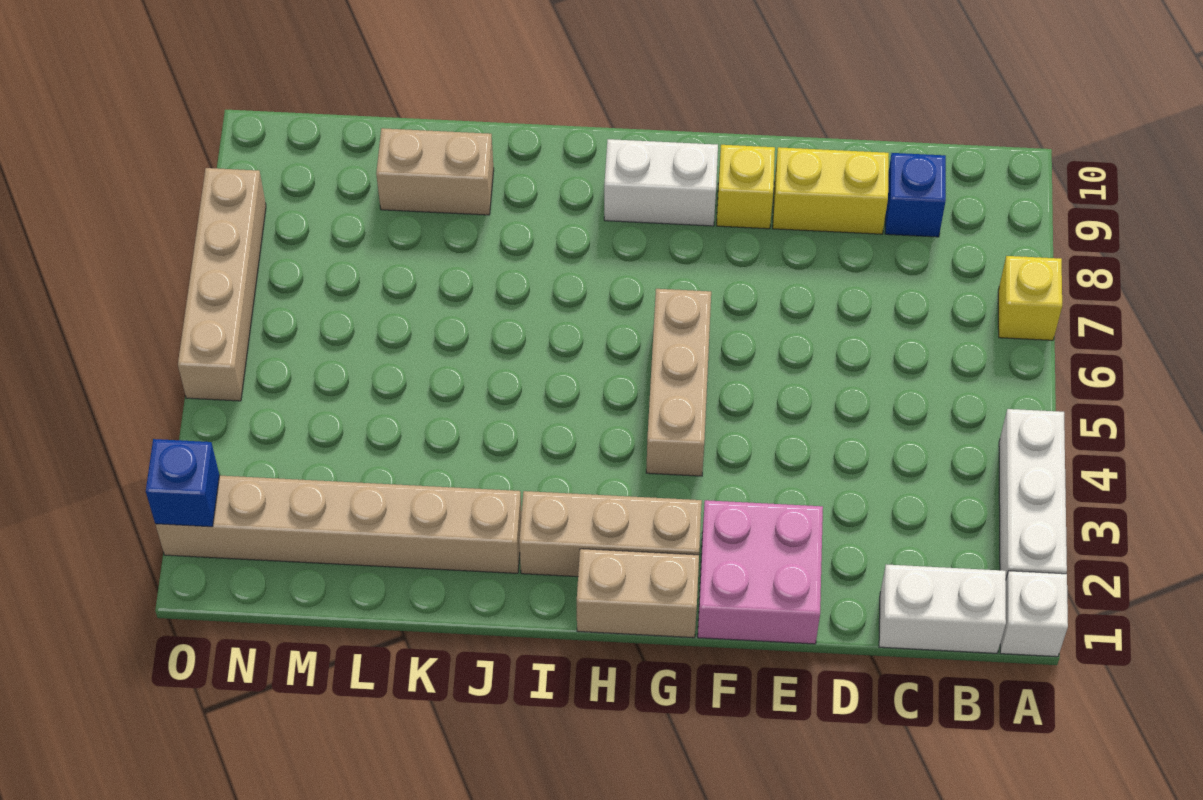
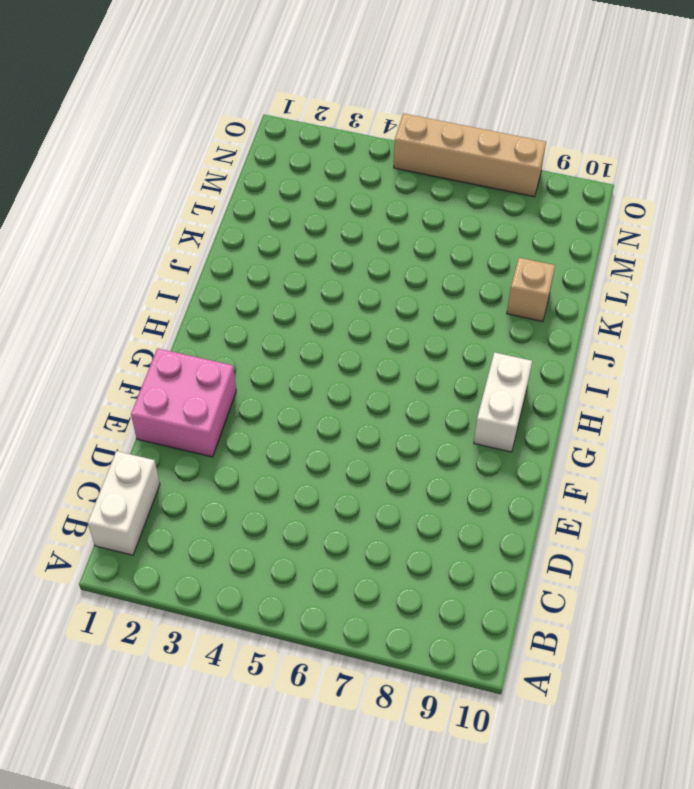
tan 1x1 brick [507,258,555,322] -> tan 1x2 brick [376,128,494,215]
none -> white 1x1 brick [1000,571,1068,657]
none -> white 1x3 brick [999,409,1067,578]
none -> yellow 1x1 brick [998,256,1062,340]

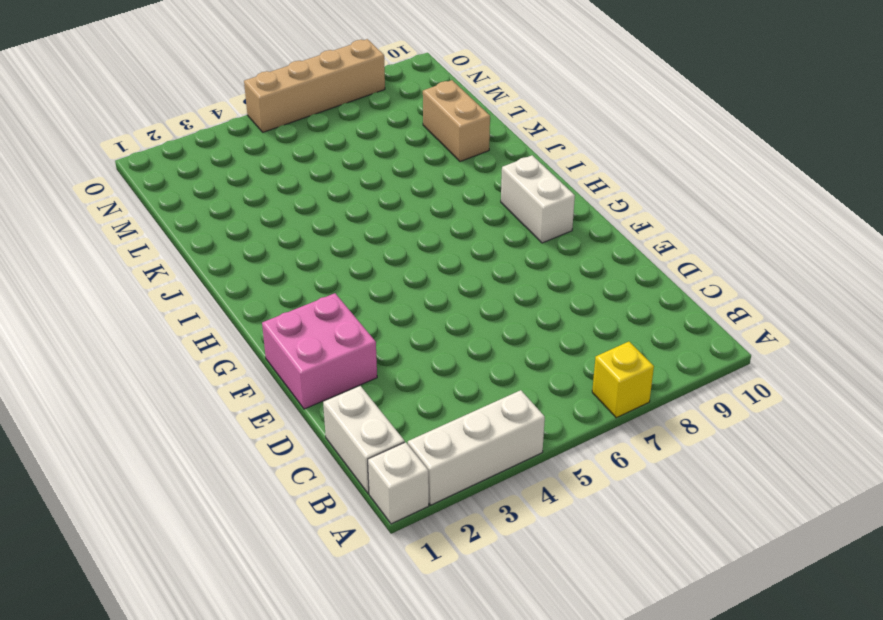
none -> blue 1x1 brick [885,153,946,237]
none -> yellow 1x2 brick [773,147,889,234]
none -> yellow 1x1 brick [717,145,775,229]

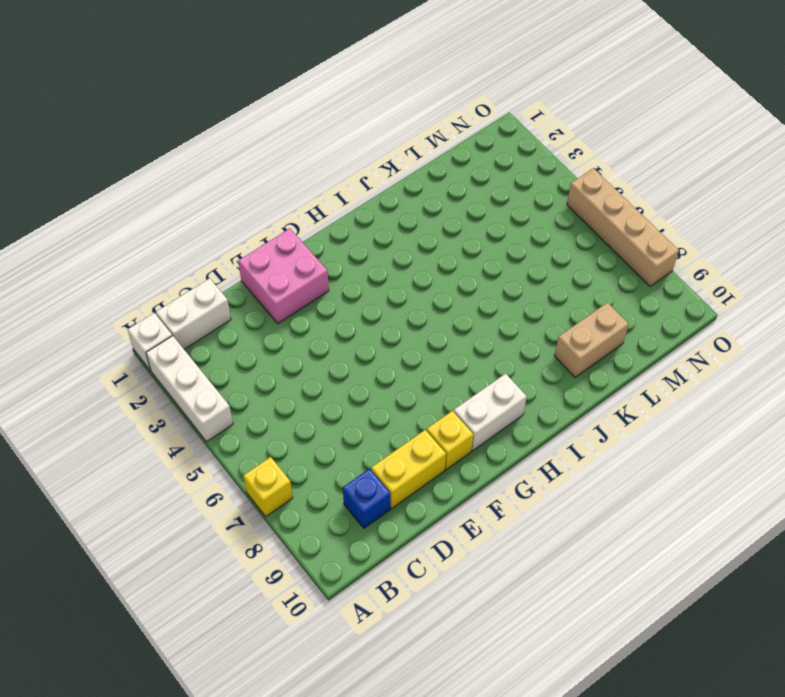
none -> tan 1x2 brick [577,549,699,638]
none -> tan 1x3 brick [519,491,702,577]
none -> tan 1x3 brick [646,289,711,476]

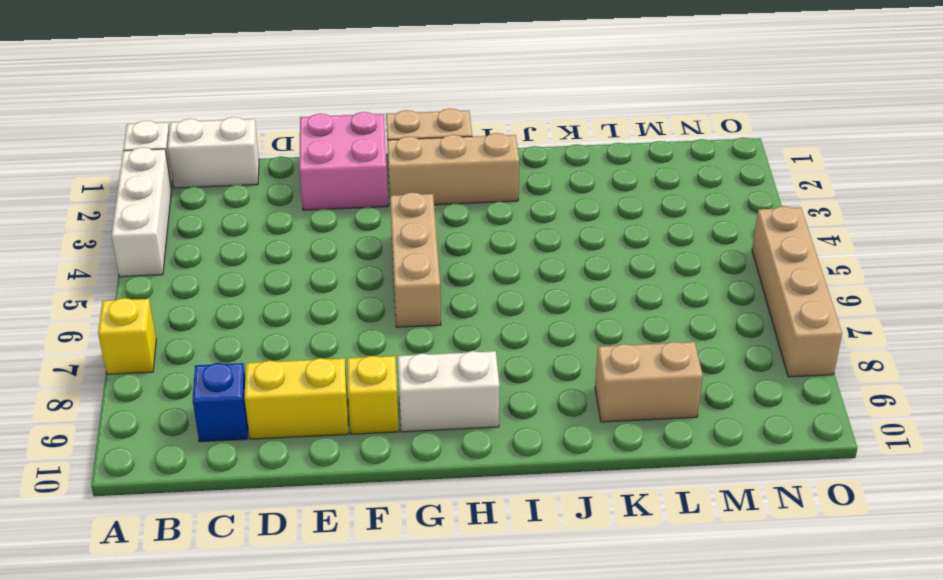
none -> tan 1x6 brick [155,476,522,573]
none -> blue 1x1 brick [146,439,220,527]

